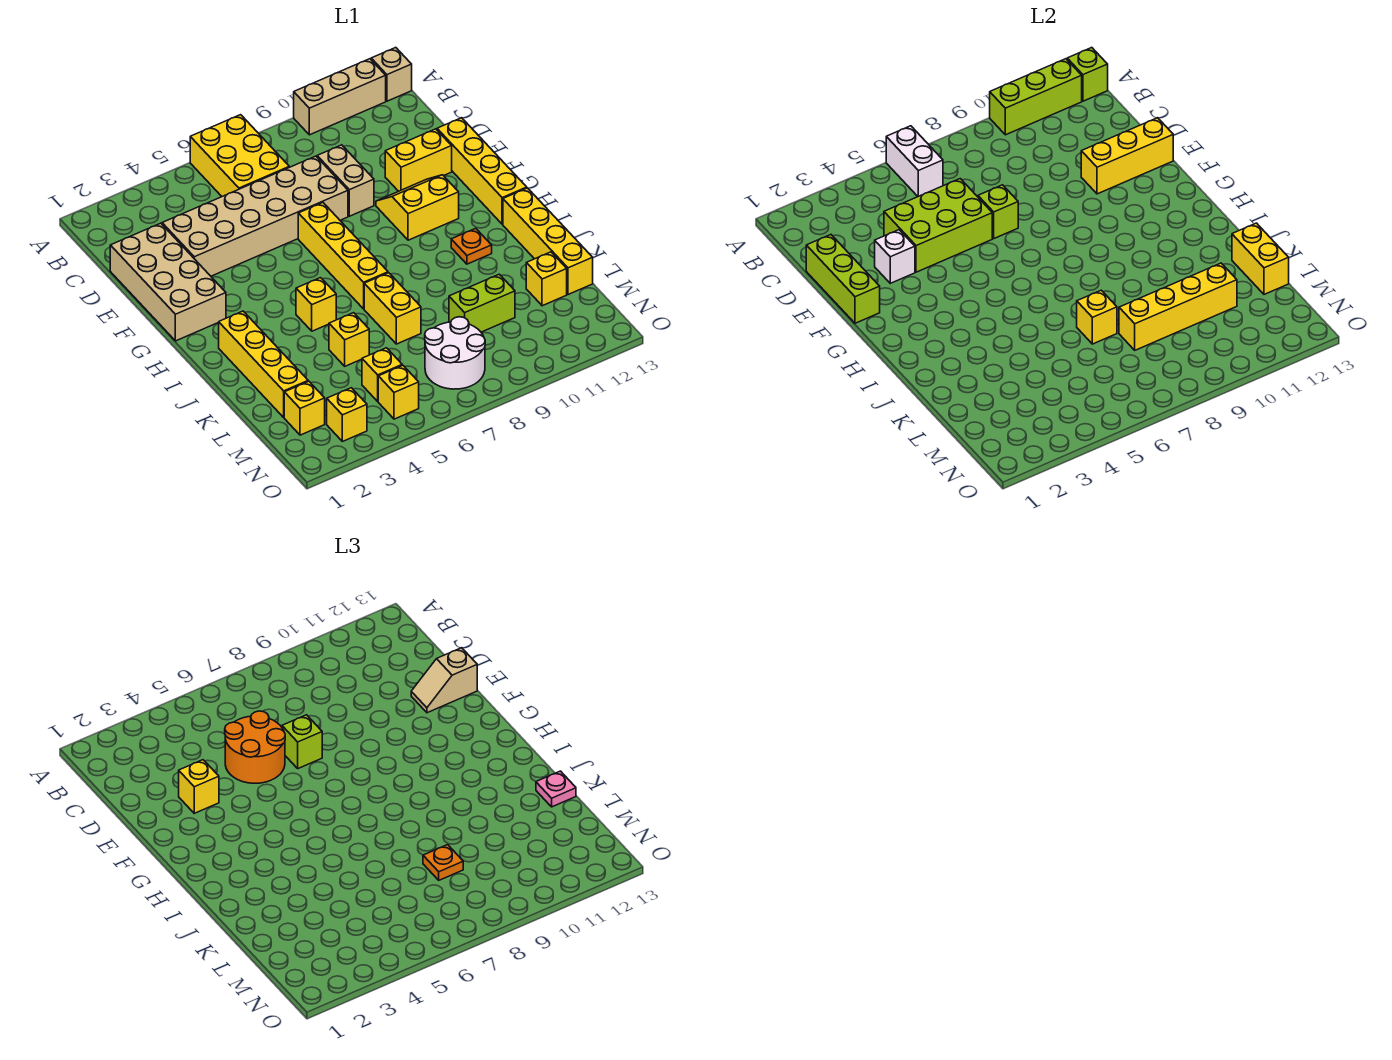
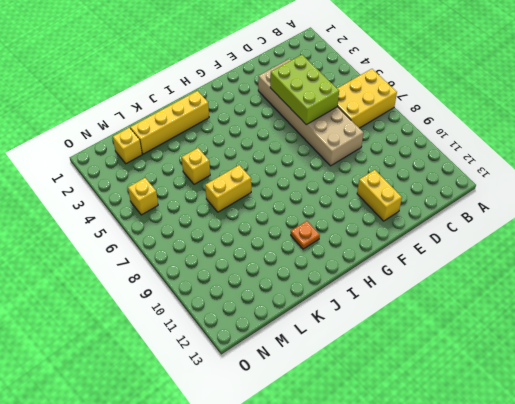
none -> tan 1x3 brick [294,59,386,135]
none -> tan 1x1 brick [371,48,412,101]
none -> tan 2x4 brick [110,223,226,341]
none -> tan 1x2 brick [317,145,374,216]

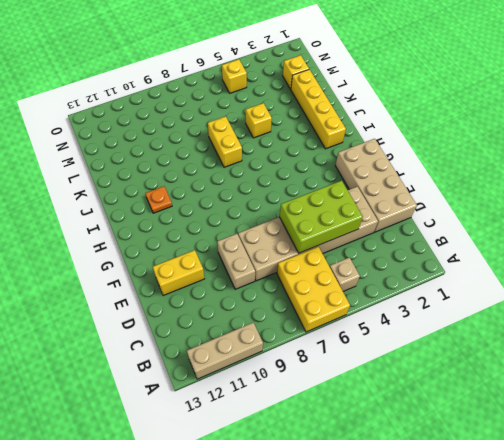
tan 1x1 brick [330,258,360,291] -> tan 1x1 brick moved to [371,48,412,101]
none -> yellow 1x4 brick [437,118,527,224]
none -> yellow 1x4 brick [298,203,388,309]
none -> yellow 2x2 slope [376,175,459,240]
none -> yellow 1x1 brick [296,278,336,331]

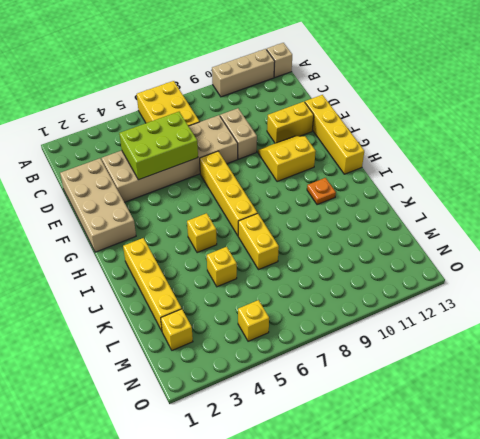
none -> yellow 1x4 brick [503,188,593,294]
none -> lime 1x2 brick [449,274,515,332]
none -> yellow 1x1 brick [526,252,567,306]
none -> yellow 1x1 brick [362,348,402,401]

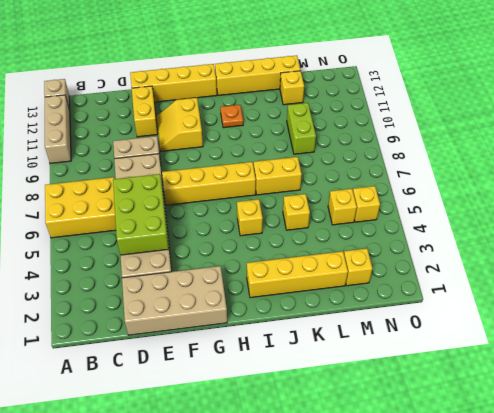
none -> white 2x2 round brick [425,317,485,389]
none -> yellow 1x1 brick [327,388,367,442]
none -> white 1x2 brick [886,126,943,196]
none -> lime 1x3 brick [990,59,1082,135]

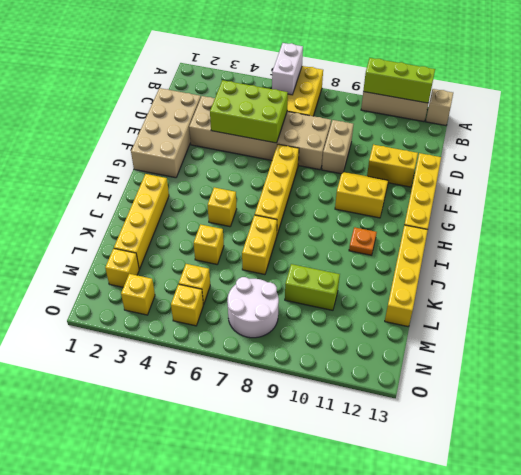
none -> yellow 1x1 brick [526,252,567,306]
none -> lime 1x1 brick [1067,48,1108,101]
none -> lime 1x3 brick [806,235,880,323]
none -> white 1x1 brick [875,230,915,283]

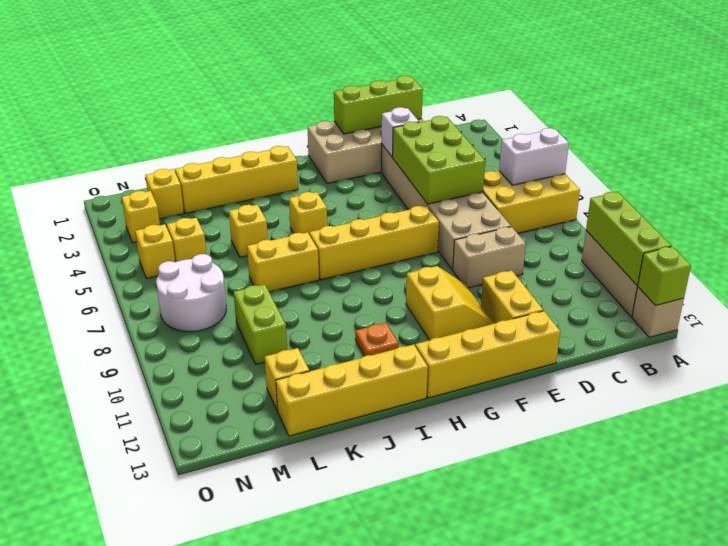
none -> lime 1x1 brick [978,185,1018,238]
none -> yellow 1x3 brick [1081,118,1173,194]
none -> yellow 1x1 brick [1077,290,1117,344]
none -> yellow 1x2 brick [1232,223,1289,294]

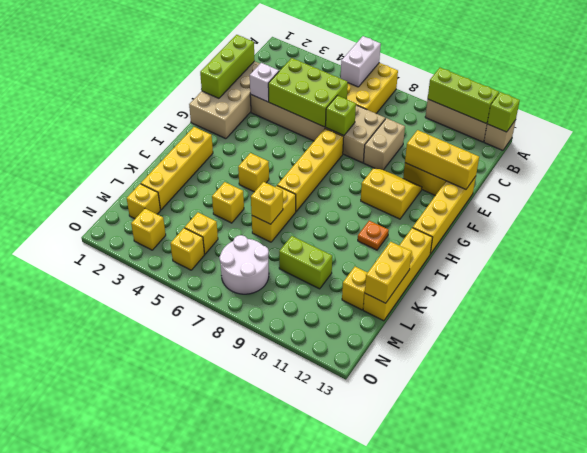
none -> yellow 1x4 brick [1119,263,1237,350]
none -> orange 2x2 round brick [225,711,285,783]
none -> yellow 1x1 brick [179,760,219,813]
none -> lime 1x1 brick [282,715,322,768]

